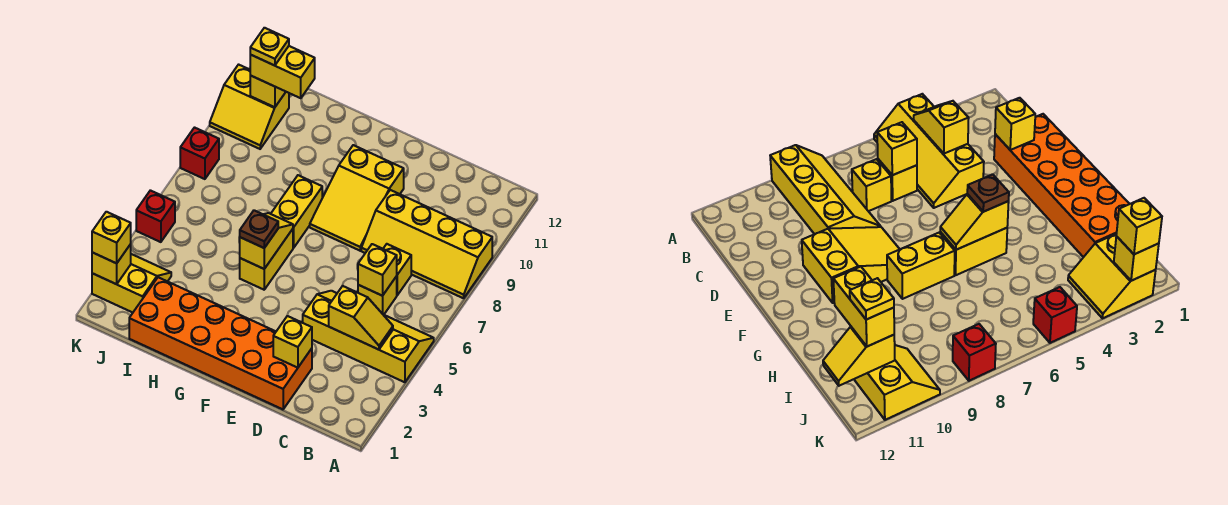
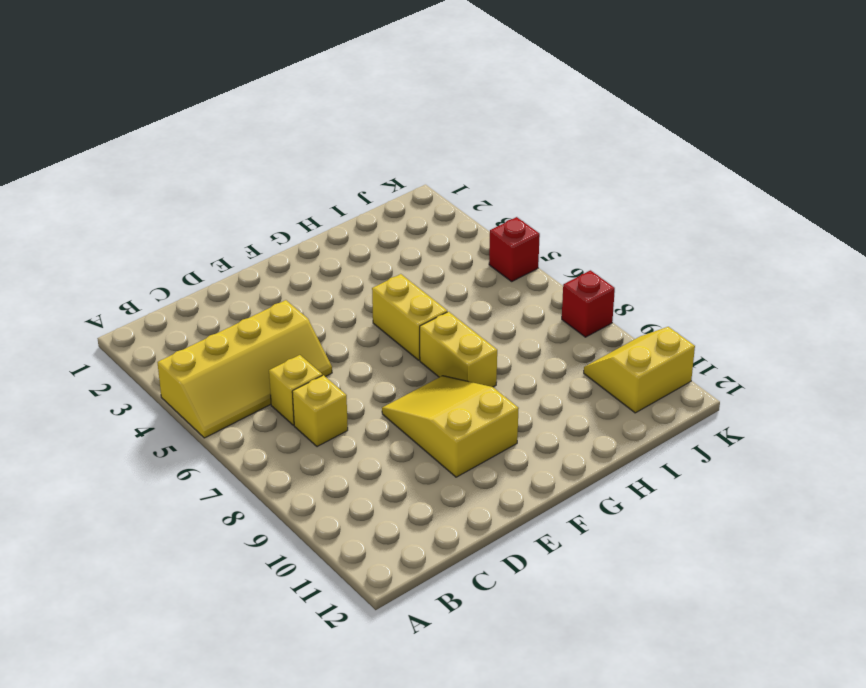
none -> yellow 2x4 slope [361,190,492,298]
none -> orange 2x6 brick [129,277,312,409]
none -> yellow 2x2 slope [92,254,171,313]

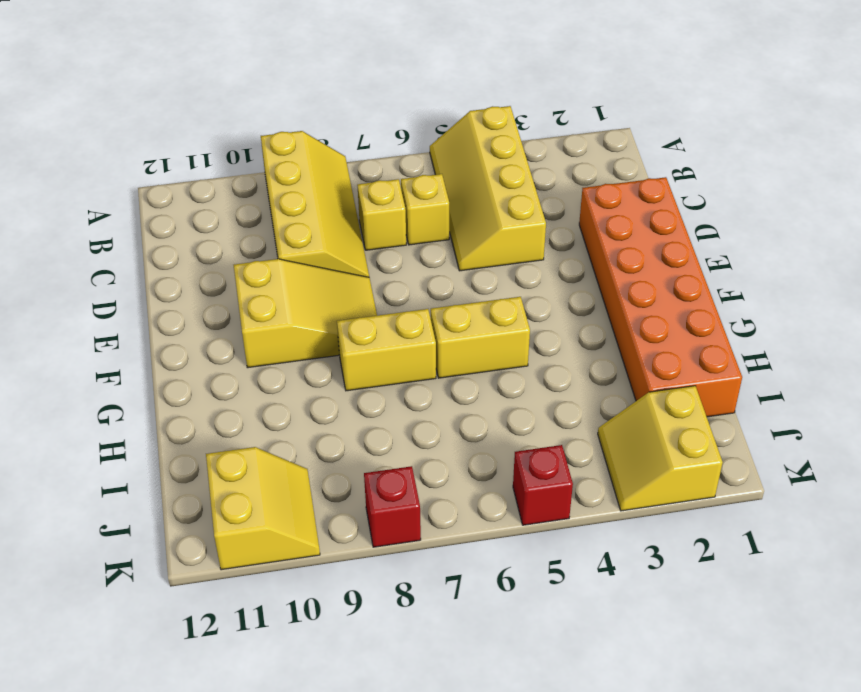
none -> yellow 1x2 slope [329,286,393,350]
none -> yellow 1x1 brick [358,244,397,296]
none -> yellow 1x1 brick [273,316,312,368]

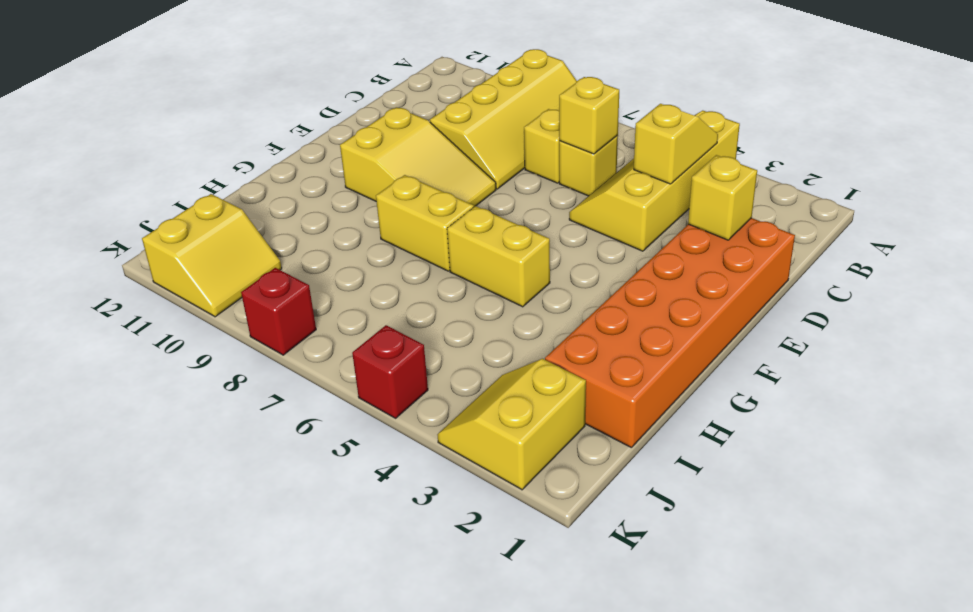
none -> yellow 1x2 slope [240,213,293,269]
none -> yellow 1x2 slope [250,75,286,107]
none -> yellow 1x1 brick [92,244,131,284]

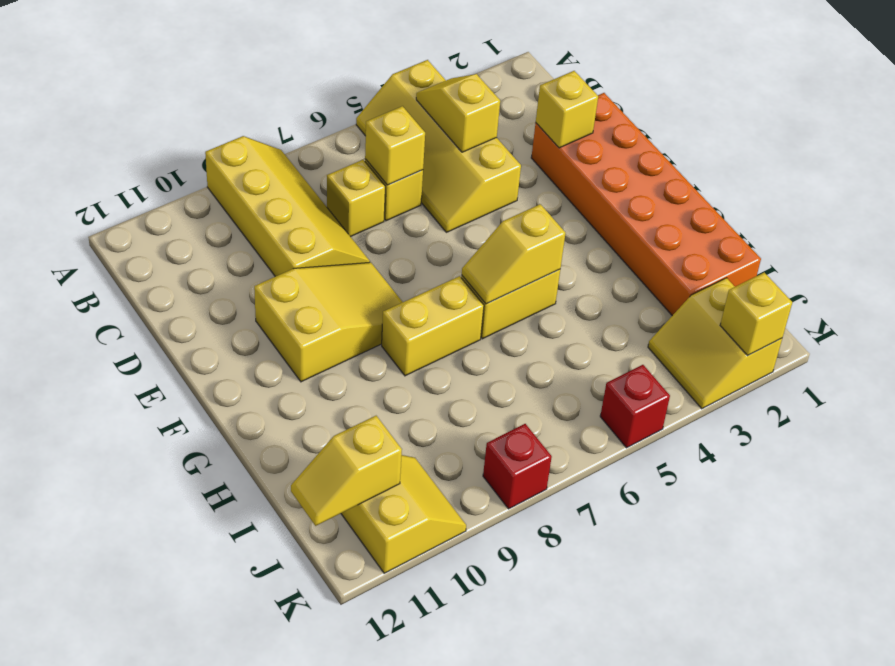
none -> brown 1x1 plate [240,210,278,248]
none -> yellow 1x2 brick [250,46,315,98]
none -> yellow 1x1 brick [92,212,131,263]

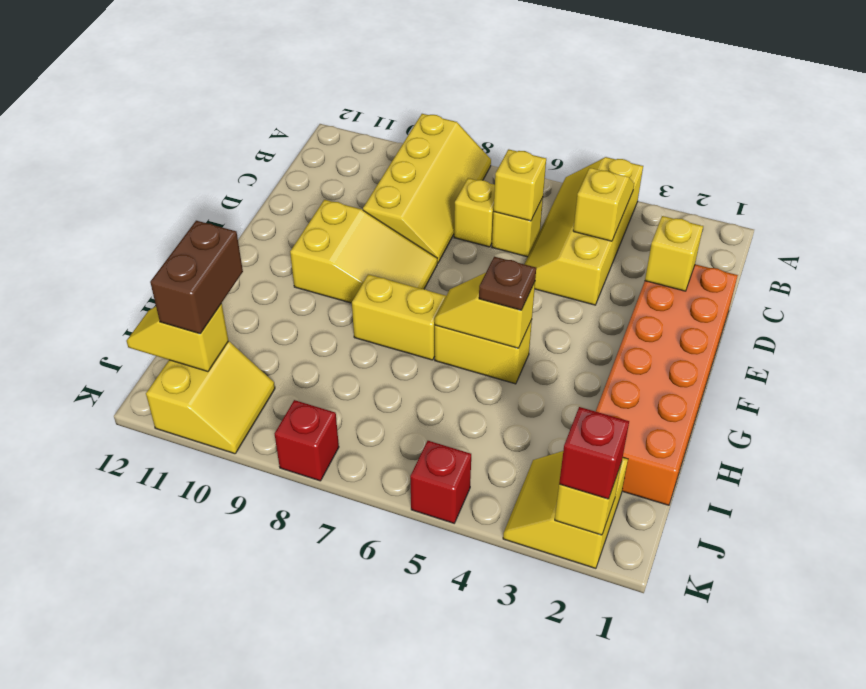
brown 1x2 brick [150,221,243,334] -> yellow 1x2 brick [250,46,315,98]
red 1x1 brick [559,407,629,499] -> yellow 1x1 brick [92,212,131,263]
none -> yellow 1x1 plate [250,28,289,66]

